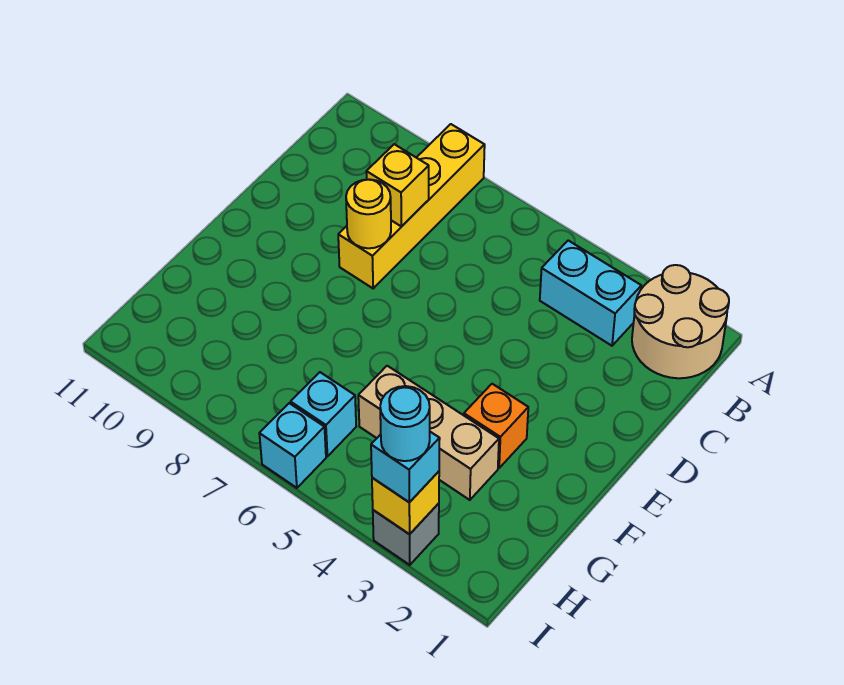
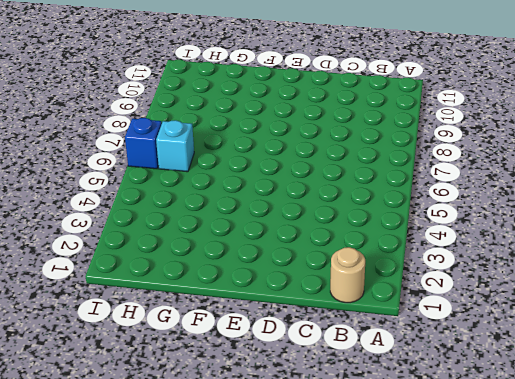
tan 1x1 round brick [330,247,365,303] -> tan 2x2 round brick [632,265,729,378]
blue 1x1 brick [125,118,162,169] -> cyan 1x1 brick [259,403,326,488]
none -> yellow 1x4 brick [338,124,485,288]
none -> cyan 1x2 brick [540,241,641,346]
none -> orange 1x1 brick [464,384,528,468]

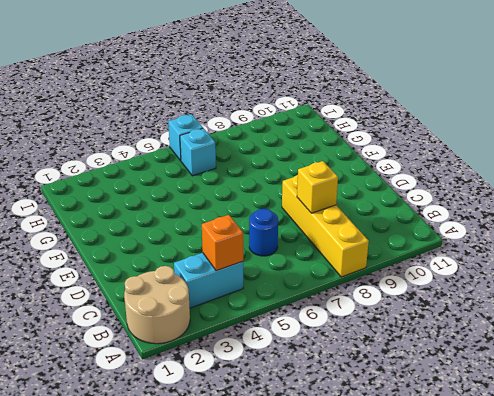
orange 1x1 brick [202,215,243,271] -> orange 1x1 brick moved to [464,384,528,468]
blue 1x1 round brick [249,209,278,256] -> none
none -> tan 1x3 brick [358,366,499,500]
none -> grey 1x1 brick [373,503,439,565]
none -> yellow 1x1 round brick [346,179,391,248]

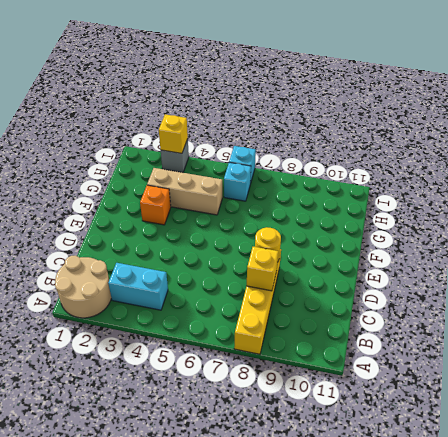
none -> cyan 1x1 brick [371,432,440,502]
none -> cyan 1x1 round brick [380,386,430,461]

